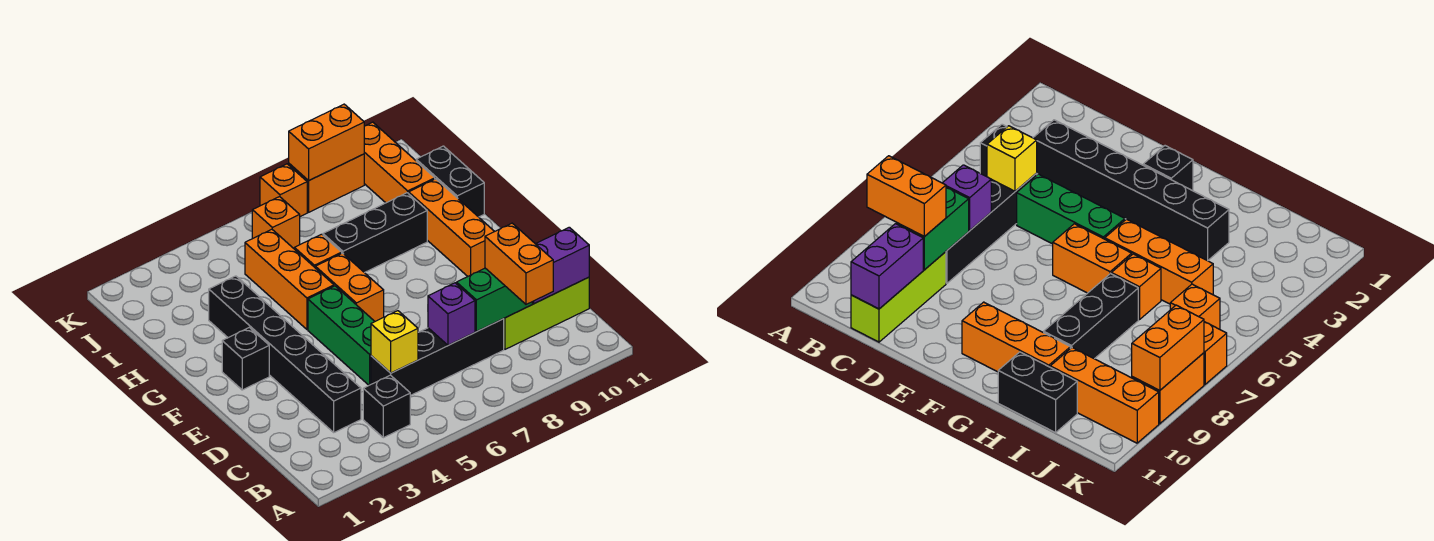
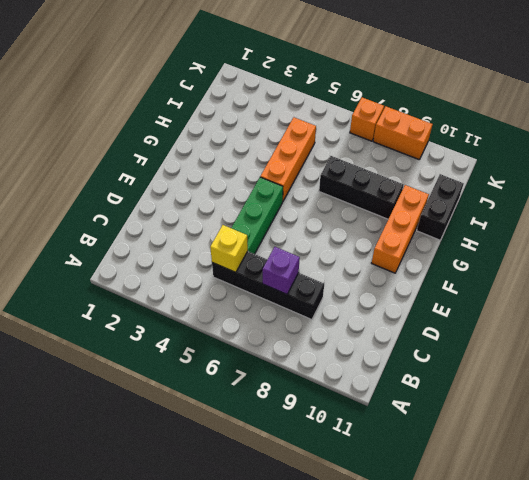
none -> black 1x1 brick [363,375,410,438]
none -> black 1x6 brick [209,276,361,432]
none -> lime 1x3 brick [504,277,589,349]

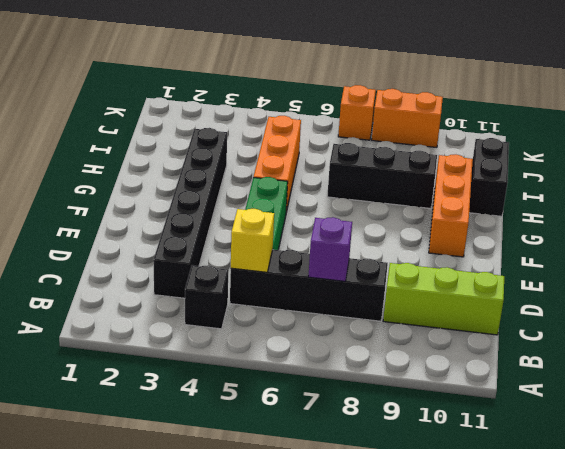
none -> black 1x1 brick [222,327,269,390]
none -> orange 1x2 brick [315,253,384,321]
none -> orange 1x1 brick [294,234,342,267]

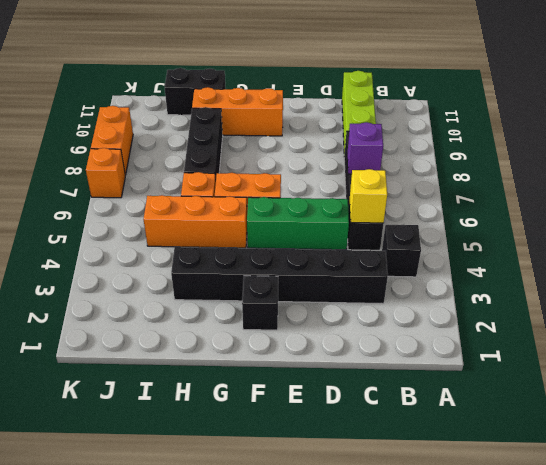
none -> orange 1x3 brick [364,122,435,203]
none -> orange 1x1 brick [252,197,300,248]
none -> green 1x2 brick [457,268,532,331]

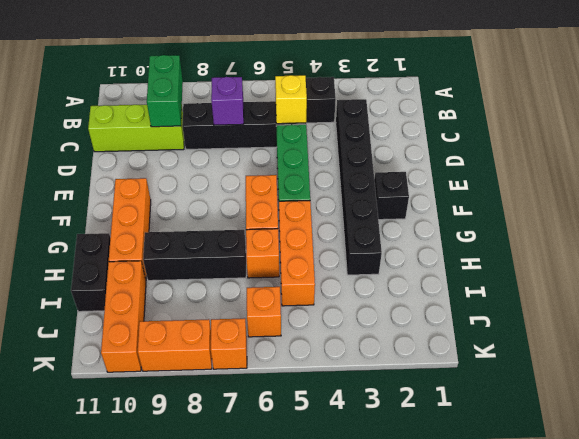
green 1x2 brick [147,55,183,127] -> green 1x2 brick turned to [457,268,532,331]
none -> purple 1x2 brick [532,227,589,304]
none -> orange 1x2 brick [289,104,364,181]
none -> orange 1x2 brick [485,223,553,304]

